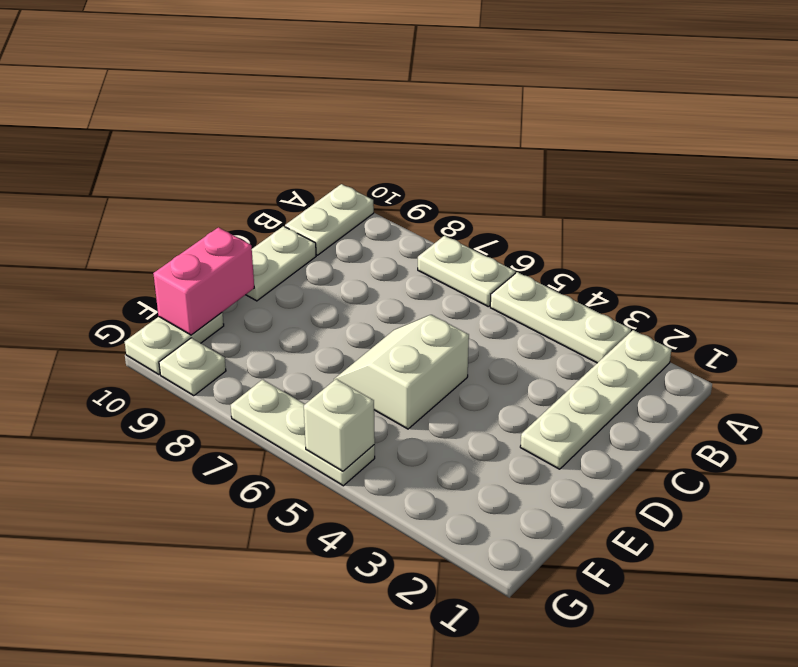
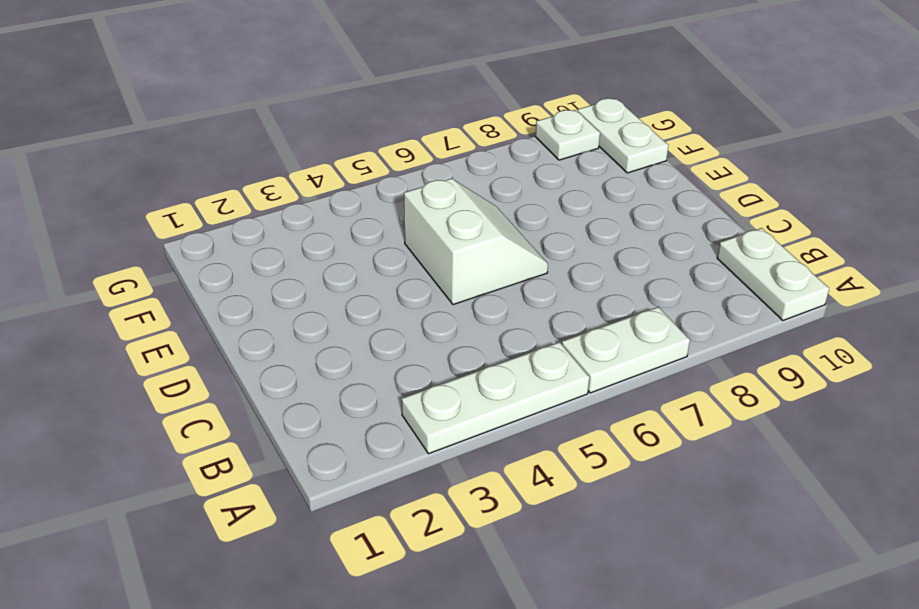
none -> white 1x4 plate [520,330,671,469]
none -> white 1x2 plate [246,226,316,301]

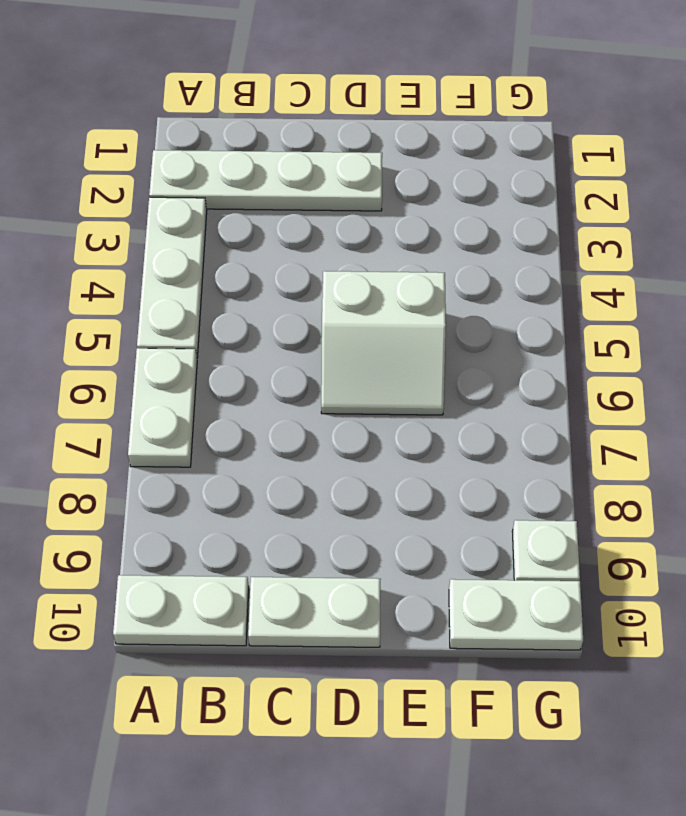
none -> white 1x3 plate [231,380,375,486]
none -> pink 1x2 brick [153,227,254,335]

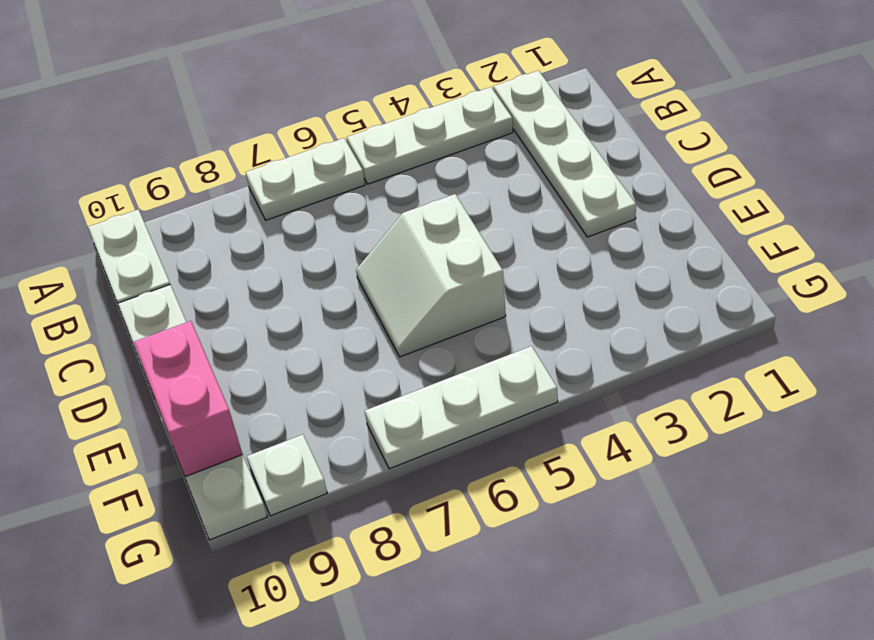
none -> white 1x1 brick [304,379,375,471]

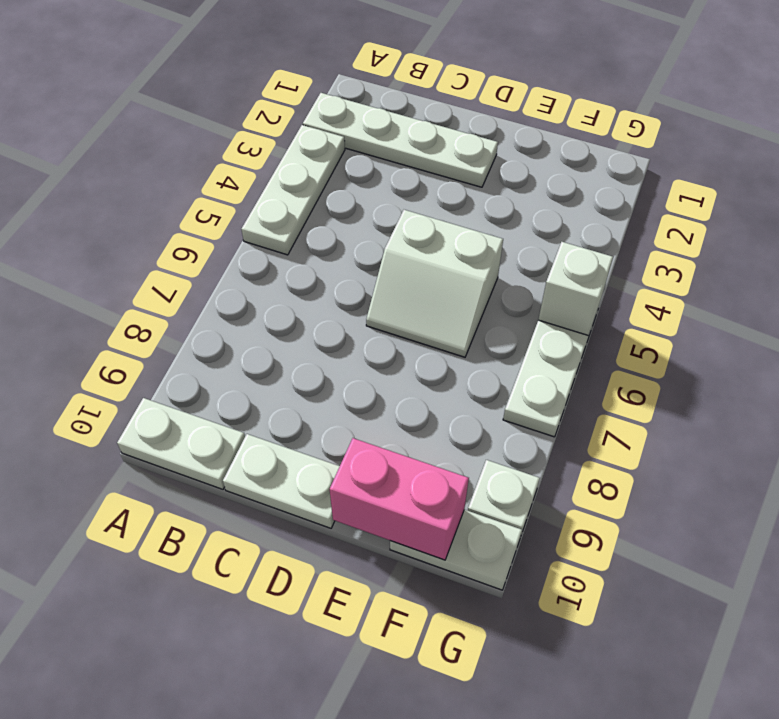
none -> white 1x2 plate [418,236,515,307]

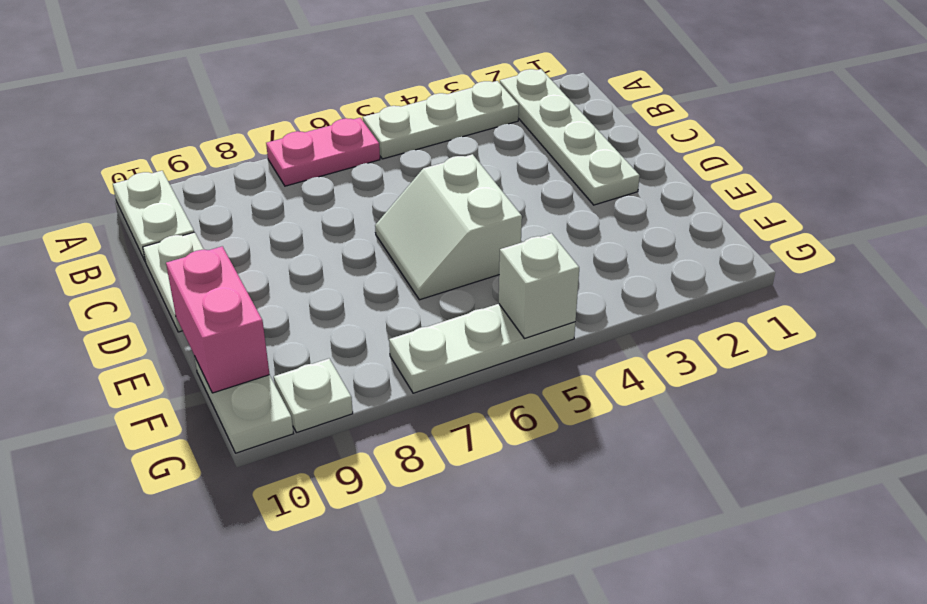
pink 1x2 plate [266,118,380,186] -> white 1x2 plate [418,236,515,307]

